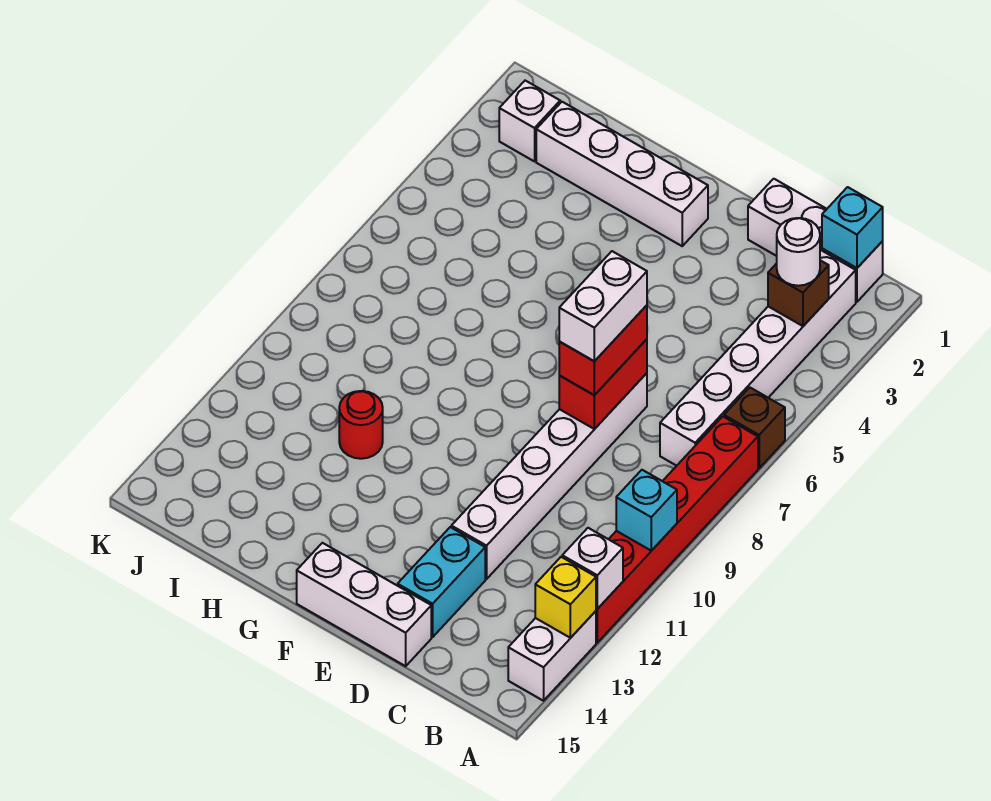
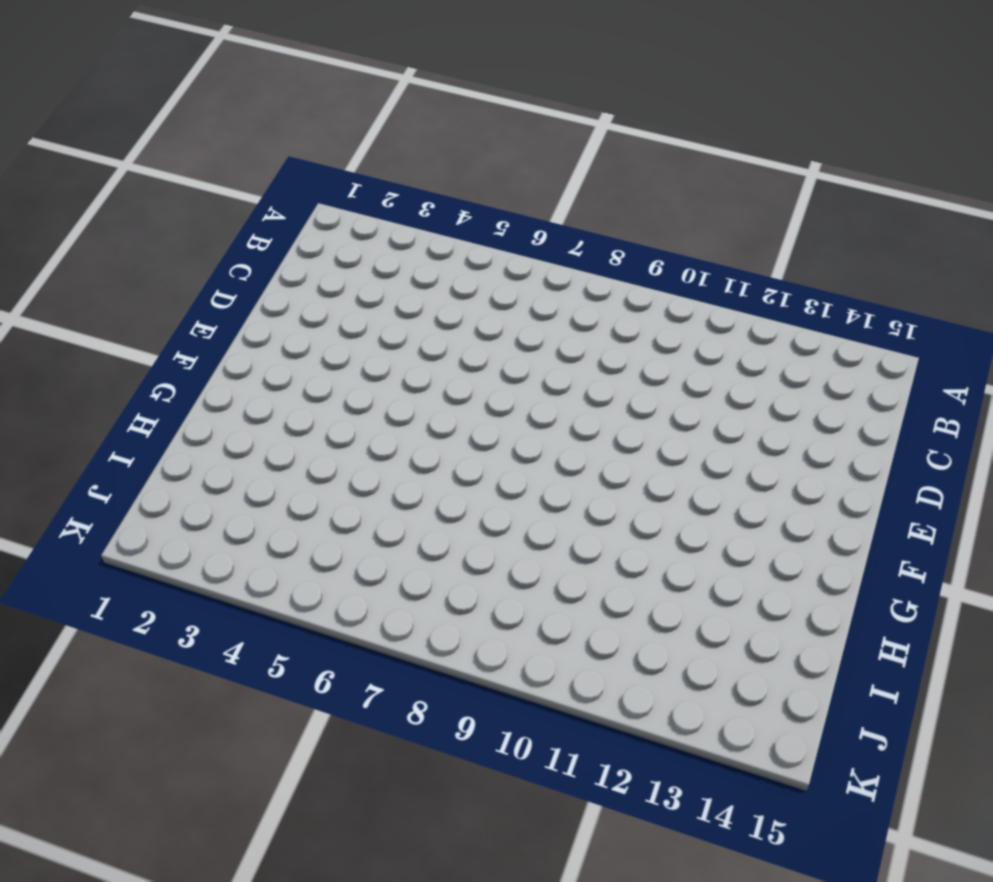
none -> brown 1x1 brick [724,387,785,468]
none -> red 1x6 brick [596,417,758,643]
none -> white 1x2 brick [508,611,596,701]

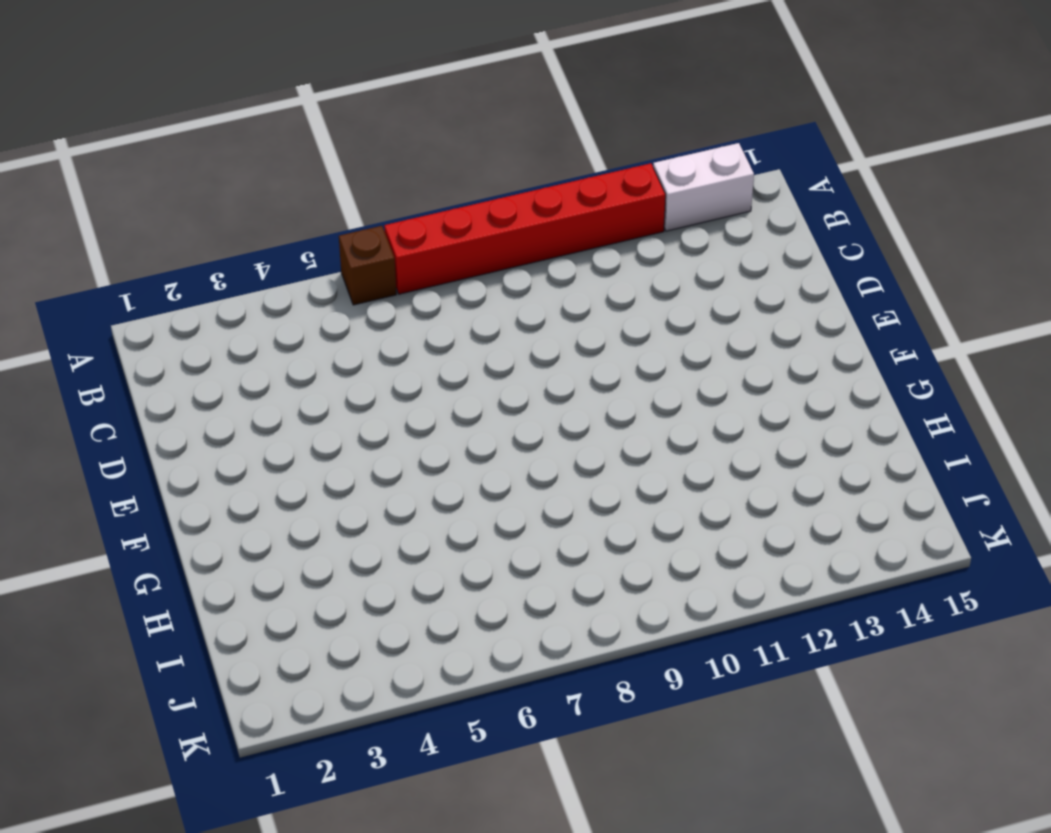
none -> white 1x3 brick [748,179,883,302]
none -> white 1x6 brick [660,250,856,466]
none -> white 1x6 brick [451,373,647,579]

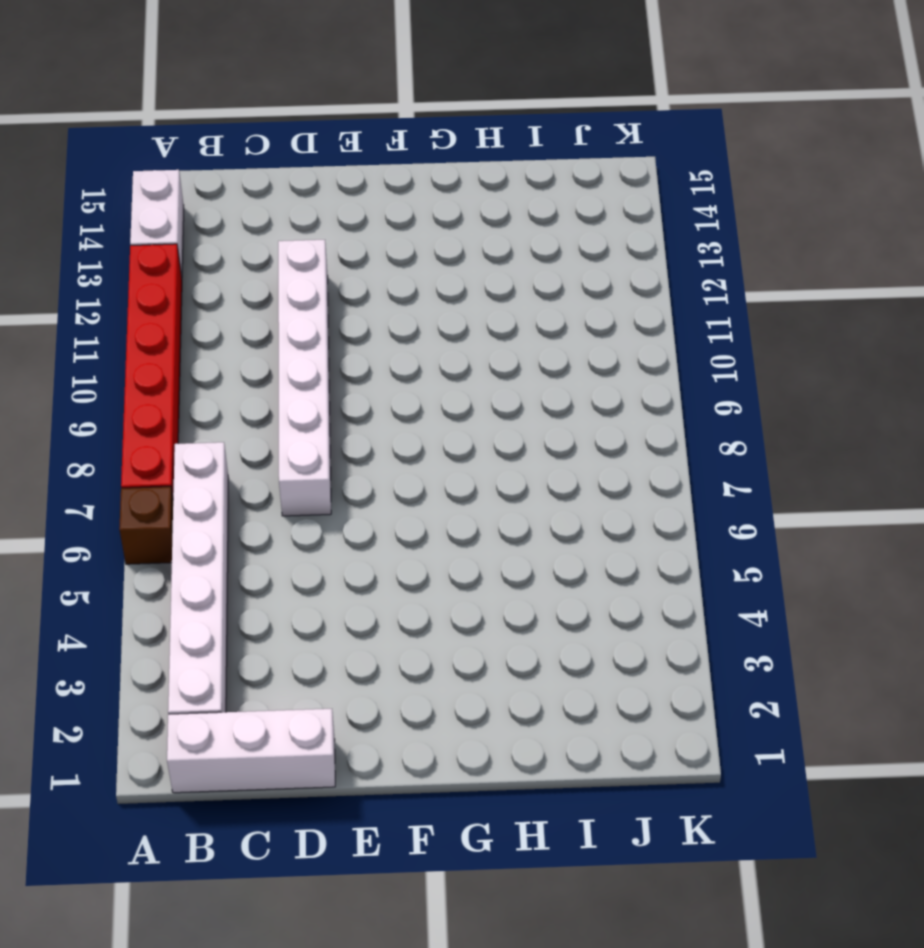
none -> cyan 1x2 brick [398,527,485,637]
none -> white 1x3 brick [297,543,431,666]
none -> white 1x4 brick [536,102,708,246]

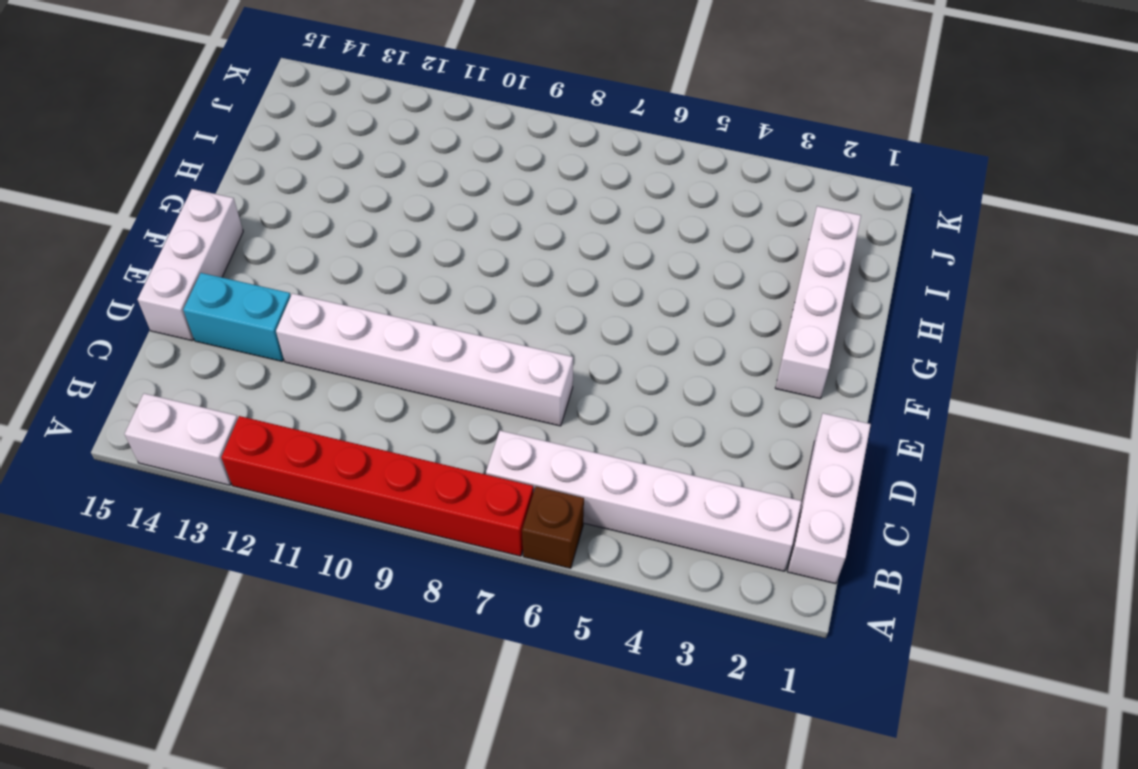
none -> red 1x1 round brick [339,391,383,459]
none -> white 1x1 brick [499,81,560,161]
none -> cyan 1x1 brick [616,470,677,551]

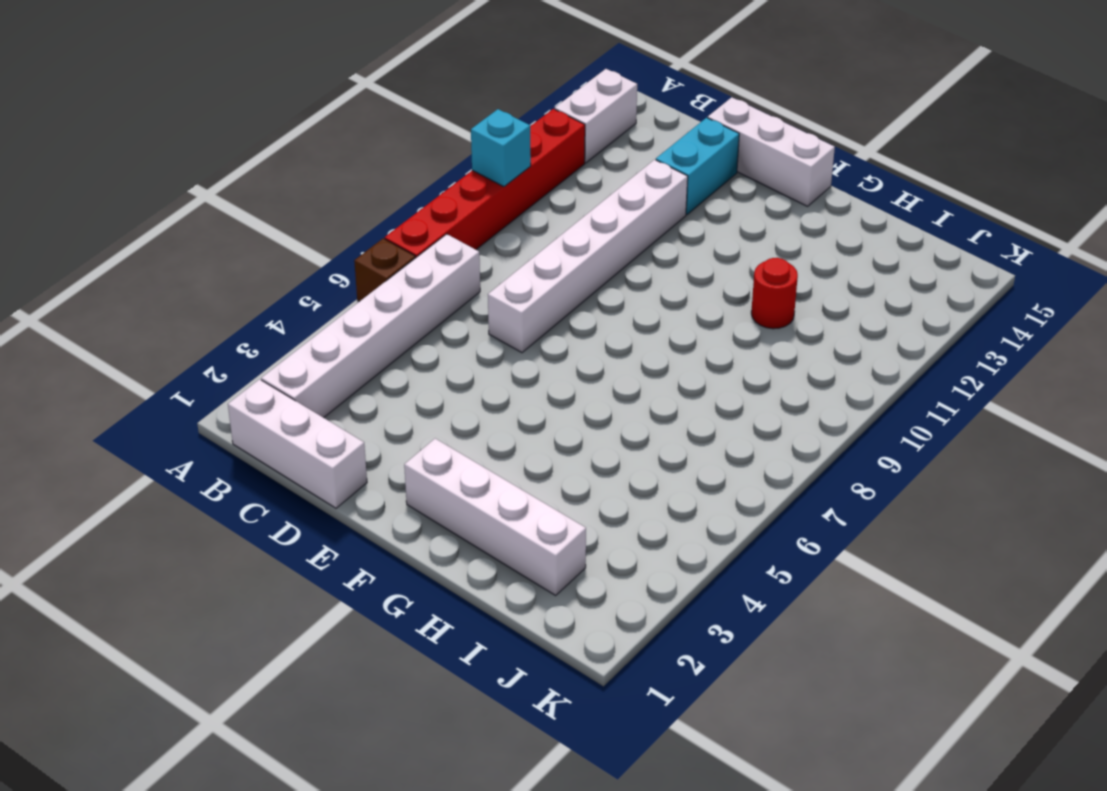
none -> white 1x1 brick [499,81,560,161]
none -> white 1x1 brick [562,528,623,609]
none -> yellow 1x1 brick [535,557,596,638]

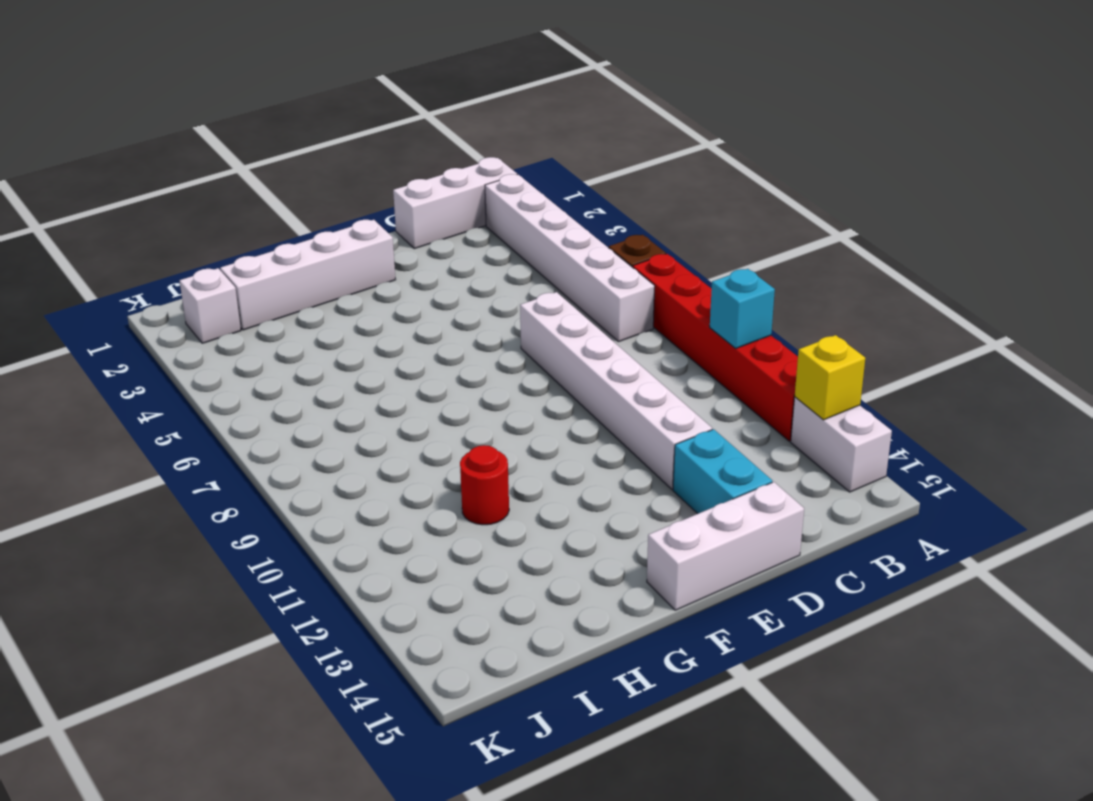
none -> white 1x1 brick [562,528,623,609]
none -> cyan 1x1 brick [822,187,883,268]
none -> brown 1x1 brick [768,260,829,326]

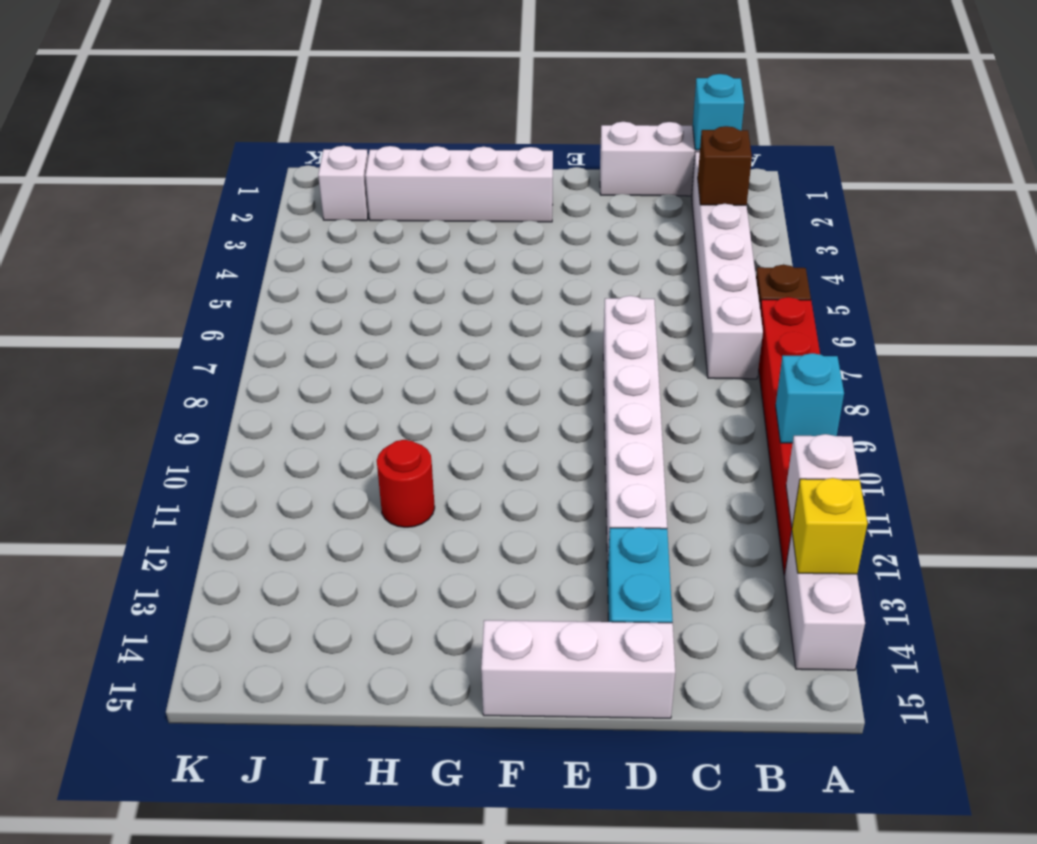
none -> red 1x2 brick [559,339,647,429]
none -> white 1x1 round brick [777,218,820,286]
none -> red 1x2 brick [559,305,647,395]

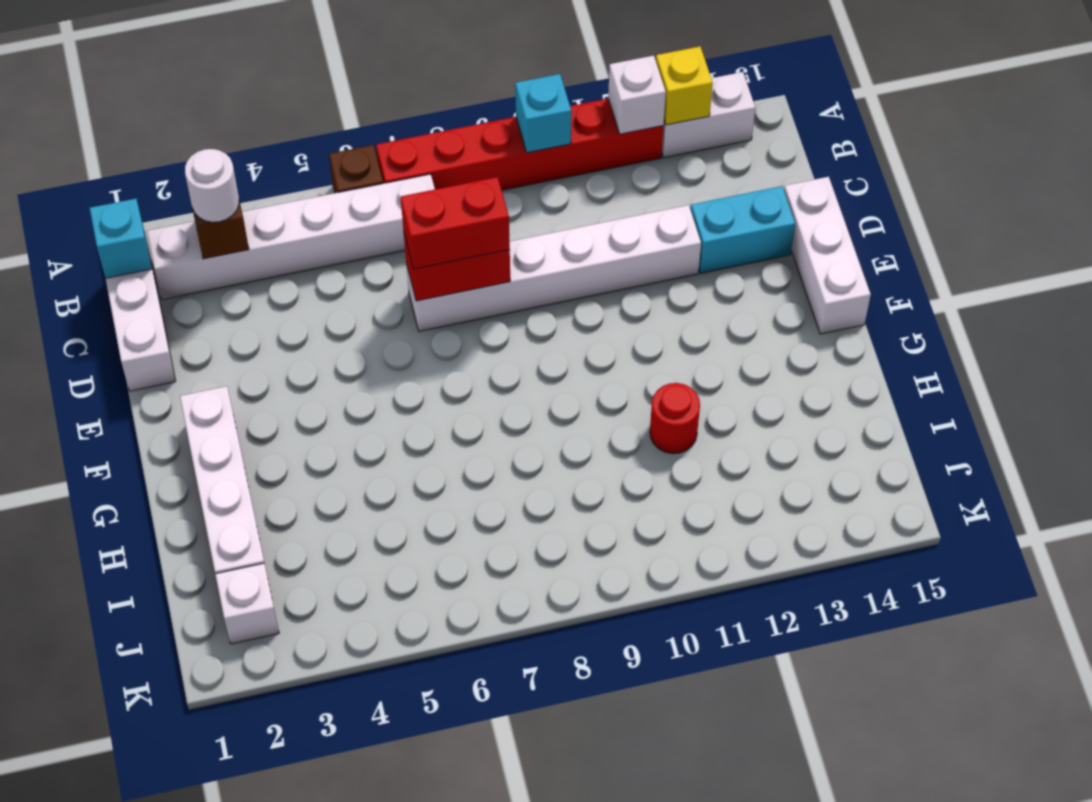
none -> white 1x2 brick [559,251,647,361]

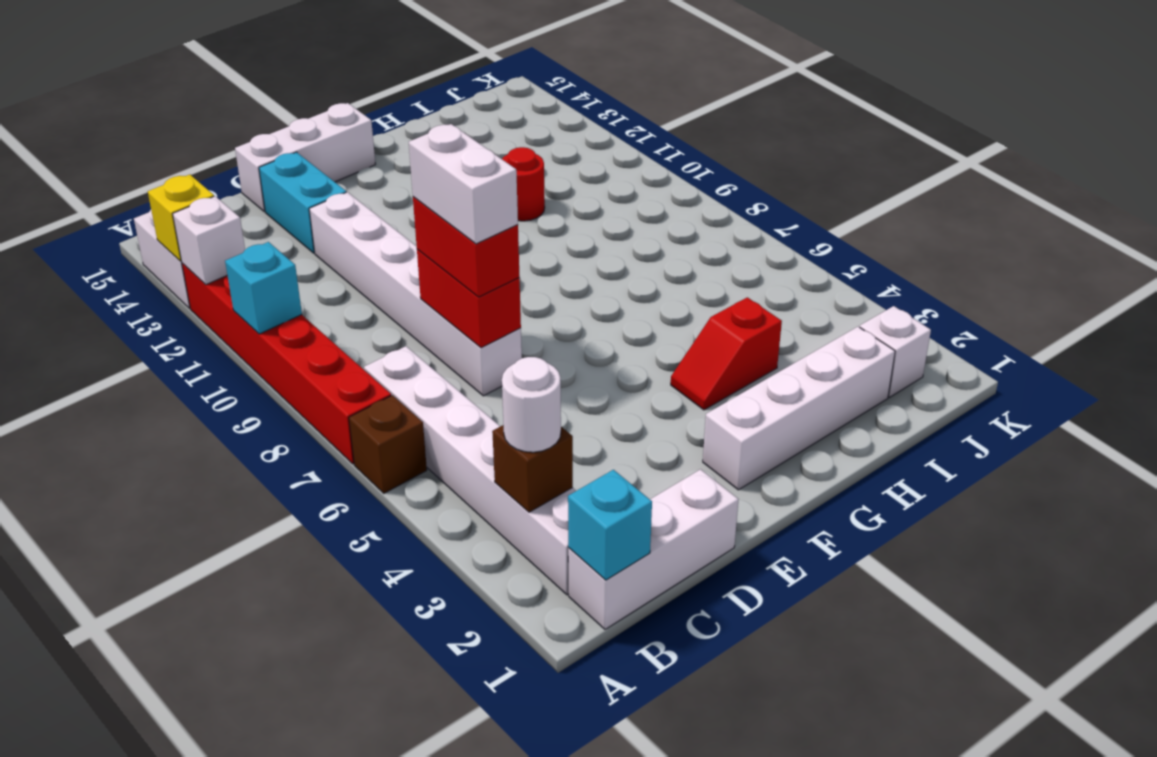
red 1x2 slope [671,297,782,410] -> none

